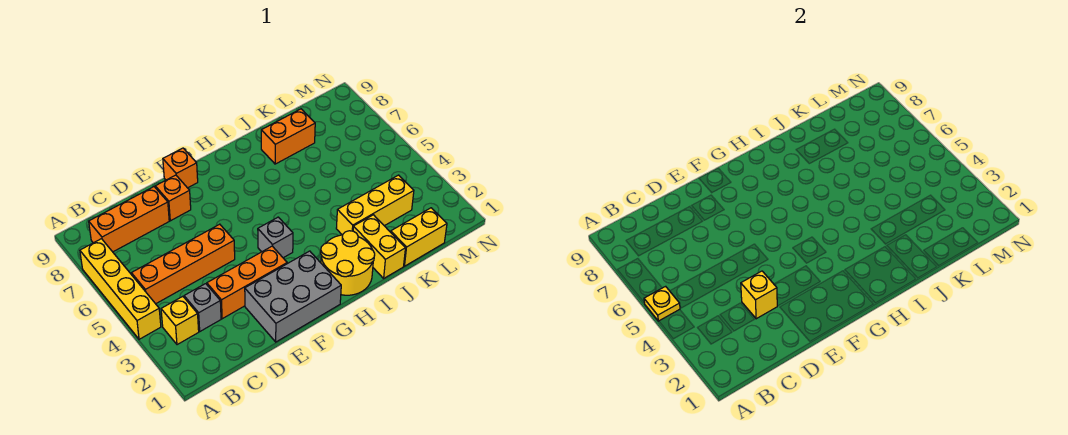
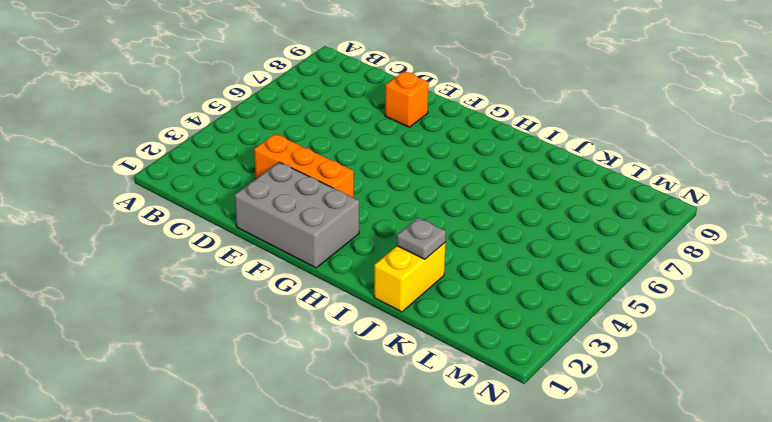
grey 1x1 plate [397,218,446,259] -> none
none -> yellow 1x4 brick [80,239,161,339]
none -> yellow 1x1 brick [161,296,199,345]
none -> orange 1x4 brick [131,224,235,304]

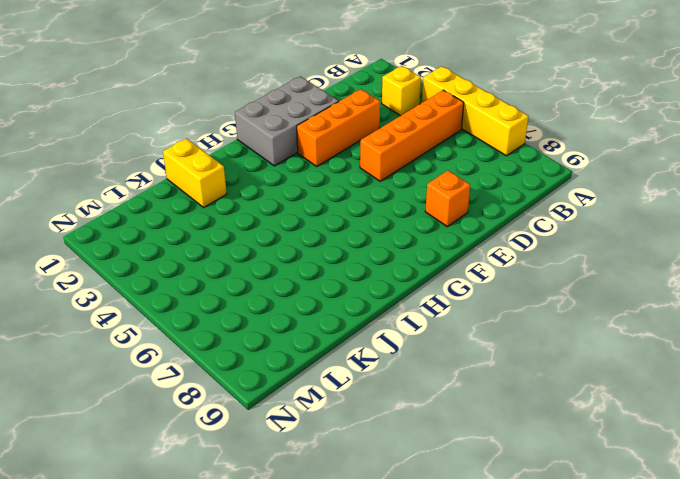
none -> orange 1x3 brick [89,187,169,252]
none -> grey 1x1 brick [184,284,221,331]
none -> orange 1x1 brick [163,148,198,188]

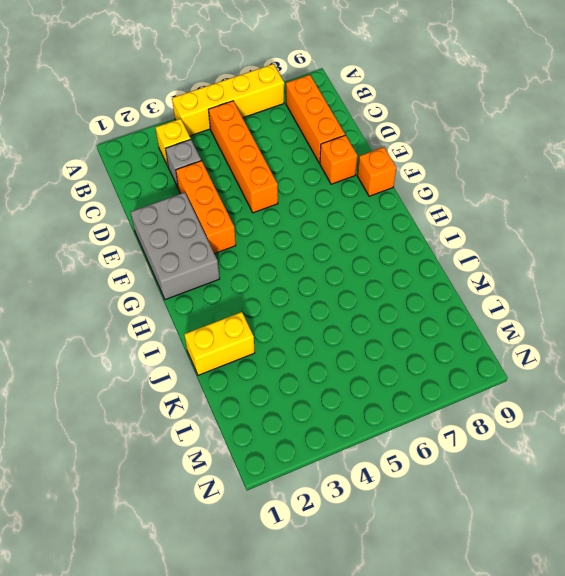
none -> grey 1x1 brick [258,217,293,258]
none -> yellow 2x2 round brick [321,231,375,295]
none -> yellow 1x3 brick [336,175,414,235]

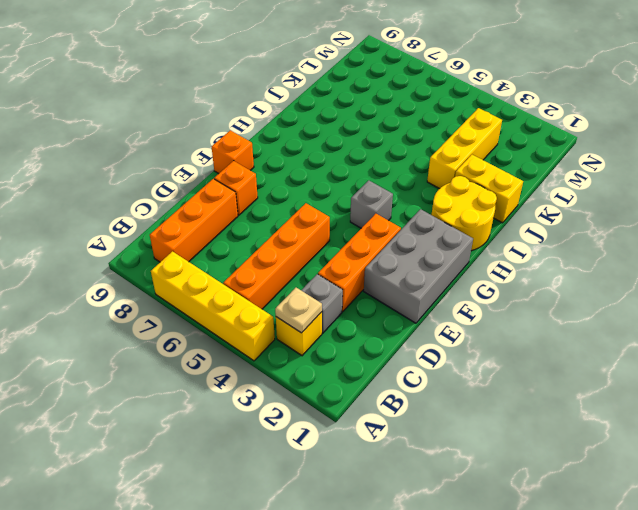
tan 1x1 plate [275,288,322,333] -> none
none -> orange 1x2 brick [261,109,315,164]
none -> yellow 1x2 brick [391,208,447,266]
none -> yellow 1x1 plate [644,286,680,321]

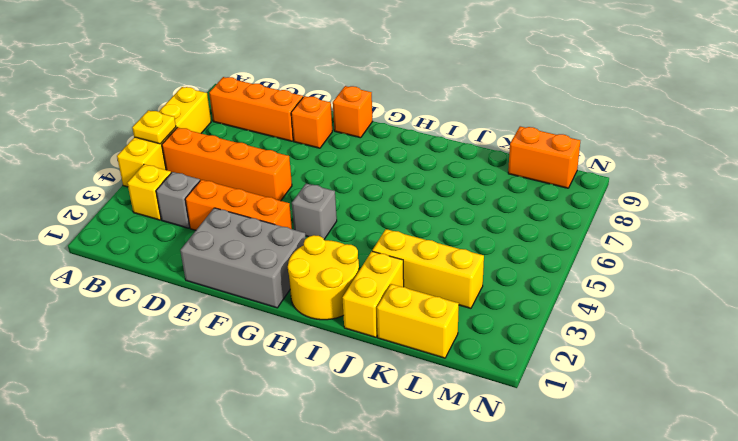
orange 1x2 brick [508,126,580,188] -> orange 1x2 brick moved to [261,109,315,164]
none -> yellow 1x1 brick [741,271,777,319]

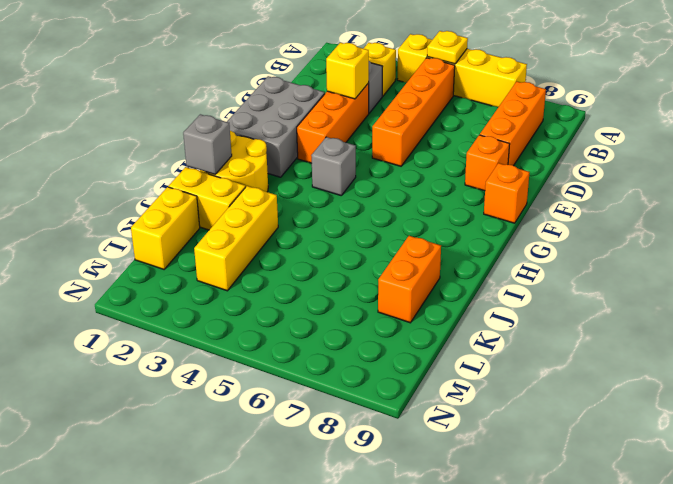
grey 1x1 brick [183,114,232,174] -> none

